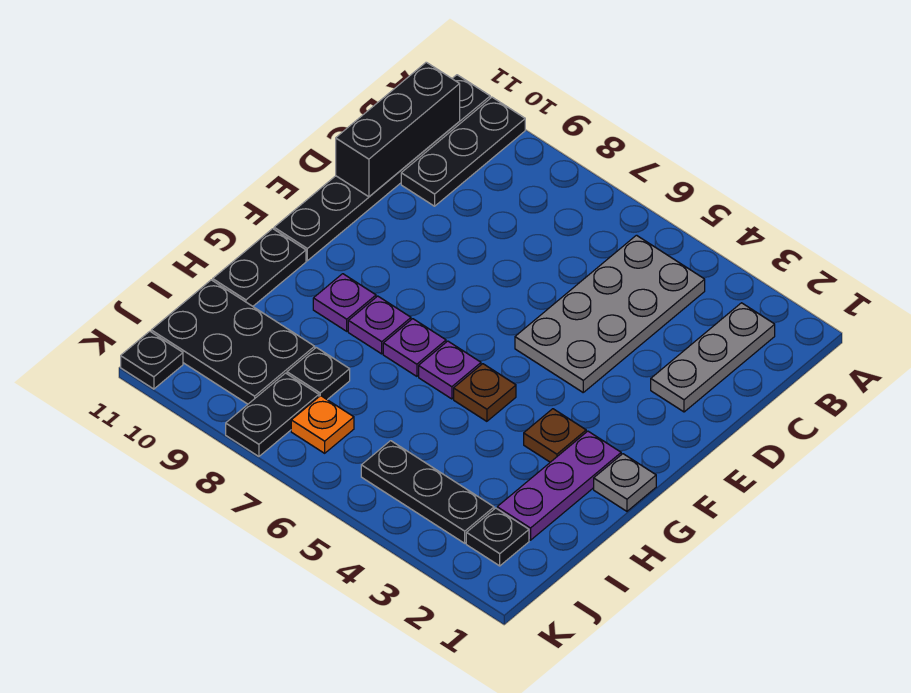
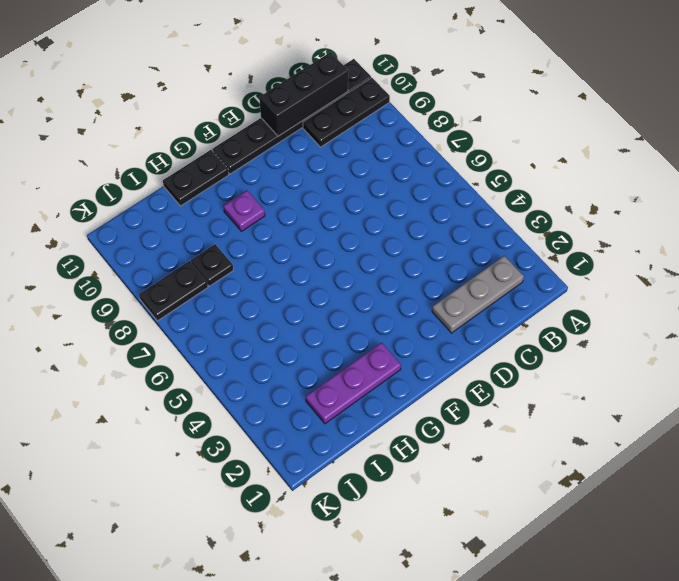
none -> grey 2x4 plate [515,235,705,392]
none -> grey 1x1 plate [594,454,656,511]
none -> brown 1x1 plate [524,409,586,462]

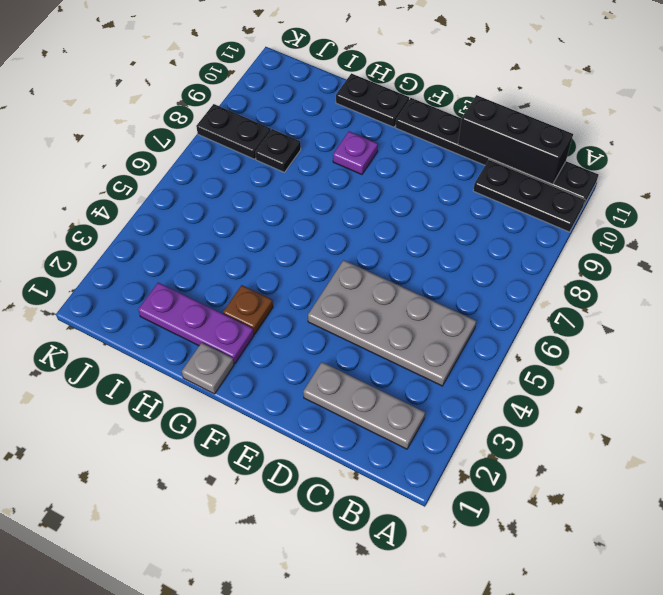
none -> brown 1x1 plate [454,364,516,421]
none -> purple 1x1 plate [419,341,481,399]
none -> purple 1x1 plate [383,319,446,376]

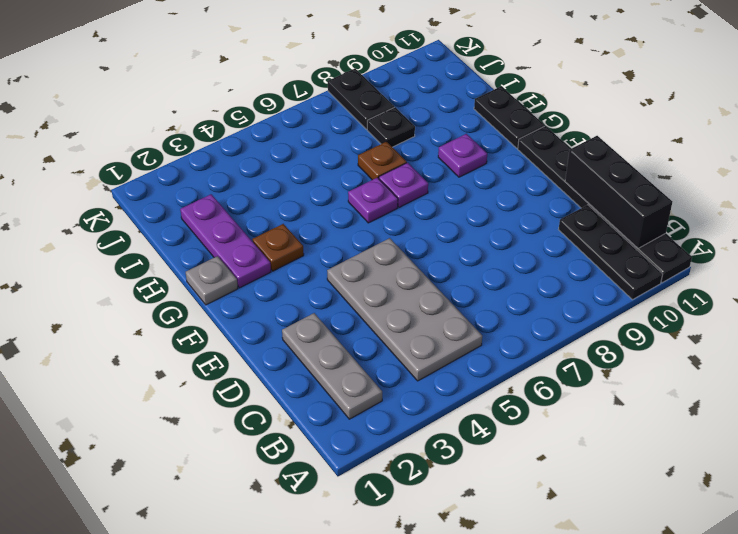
brown 1x1 plate [358,142,407,180] -> brown 1x1 plate moved to [454,364,516,421]
none -> purple 1x1 plate [348,296,411,354]
none -> black 2x3 plate [151,280,315,404]
none -> black 1x1 plate [466,508,529,566]

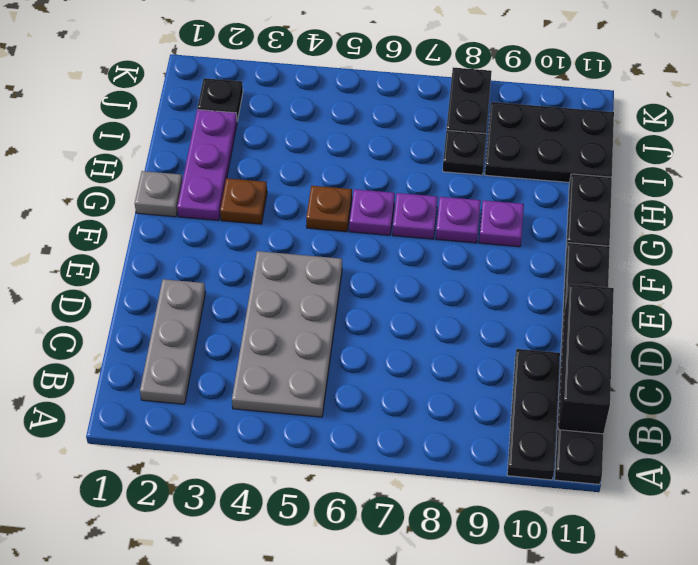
none -> black 1x3 plate [361,441,494,543]
none -> orange 1x1 plate [291,396,354,453]
none -> black 1x1 plate [121,331,183,389]

